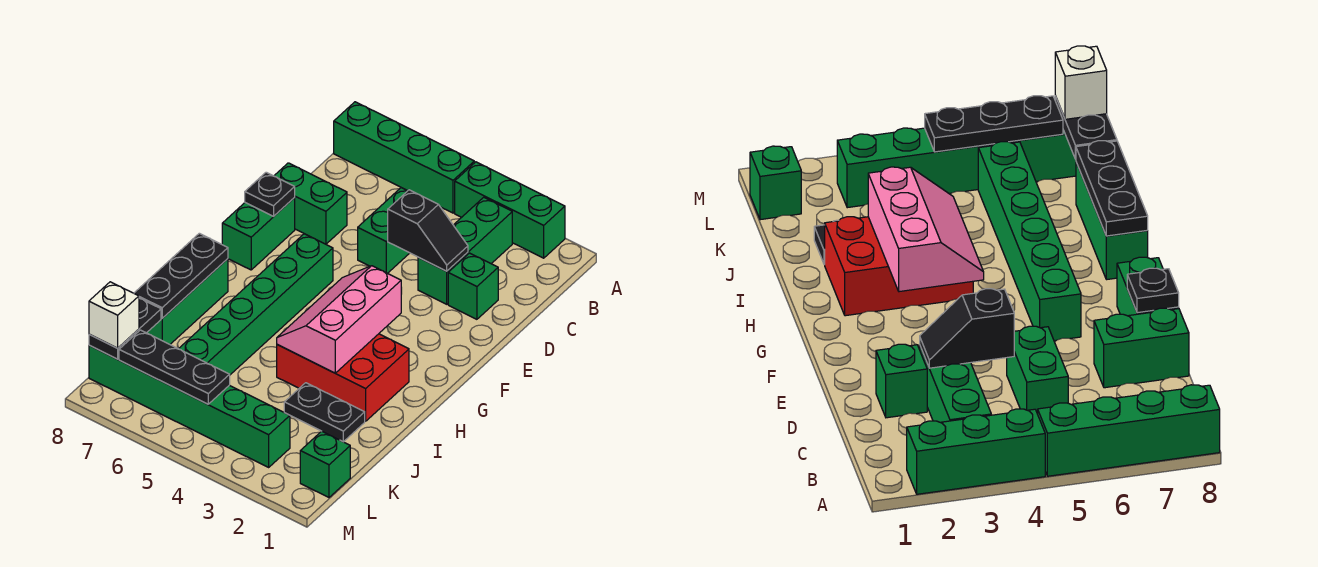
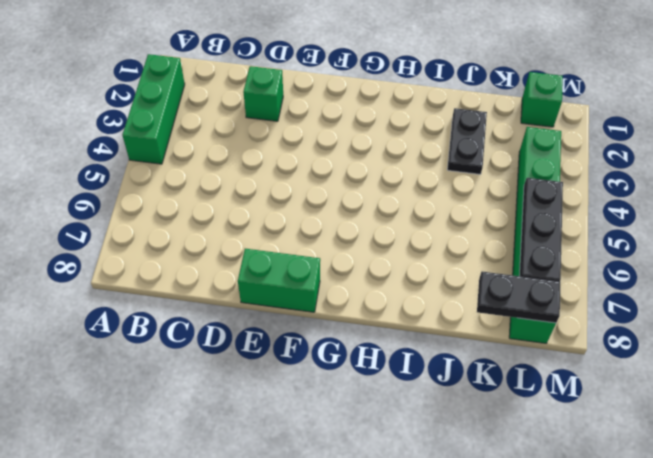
none -> green 1x4 brick [334,102,474,213]
none -> green 1x3 brick [418,197,512,304]
none -> green 1x2 brick [358,188,409,273]

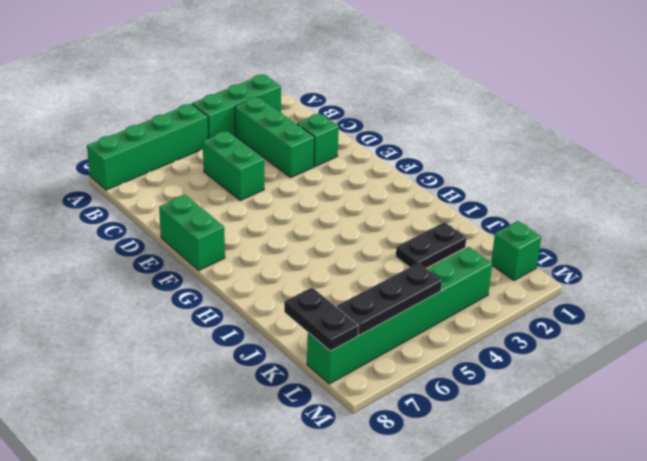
none -> green 1x2 brick [274,163,347,244]
none -> green 1x6 brick [179,234,333,375]
none -> red 2x3 brick [277,334,409,421]

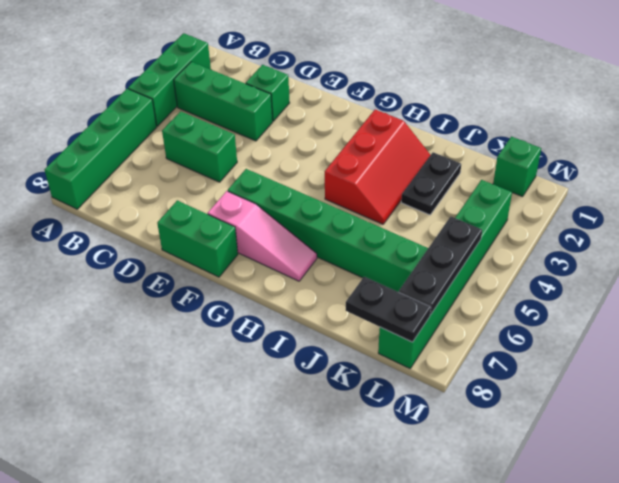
pink 1x3 slope [208,191,317,281] -> none
red 2x3 slope [325,110,430,224] -> red 2x3 brick [277,334,409,421]
none -> green 1x2 brick [274,163,347,244]
none -> green 1x3 brick [147,259,228,344]
none -> black 1x2 slope [388,190,468,271]

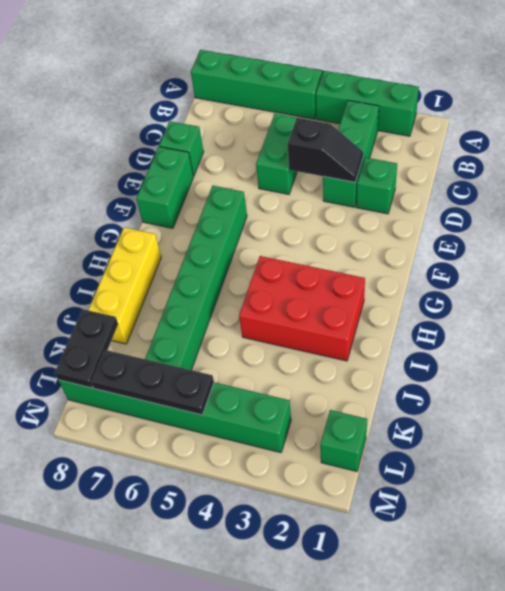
green 1x1 brick [159,121,204,176] -> green 1x2 brick [274,163,347,244]
yellow 1x3 brick [88,228,161,344] -> green 1x3 brick [147,259,228,344]
none -> black 1x2 plate [284,383,365,442]
none -> black 1x1 plate [245,172,295,216]
none -> pink 2x3 slope [277,266,401,373]

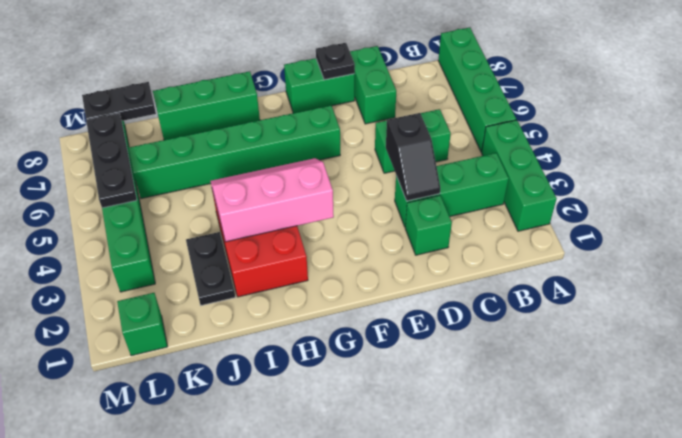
none -> black 1x3 plate [134,233,228,318]
none -> white 1x1 brick [89,282,139,348]

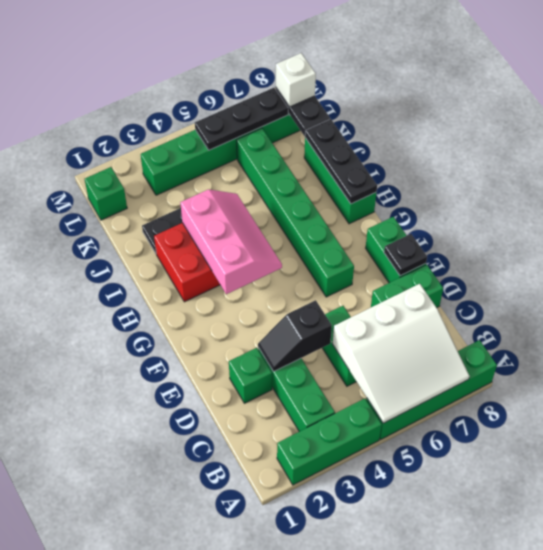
white 3x3 slope [333,284,470,423] -> none

